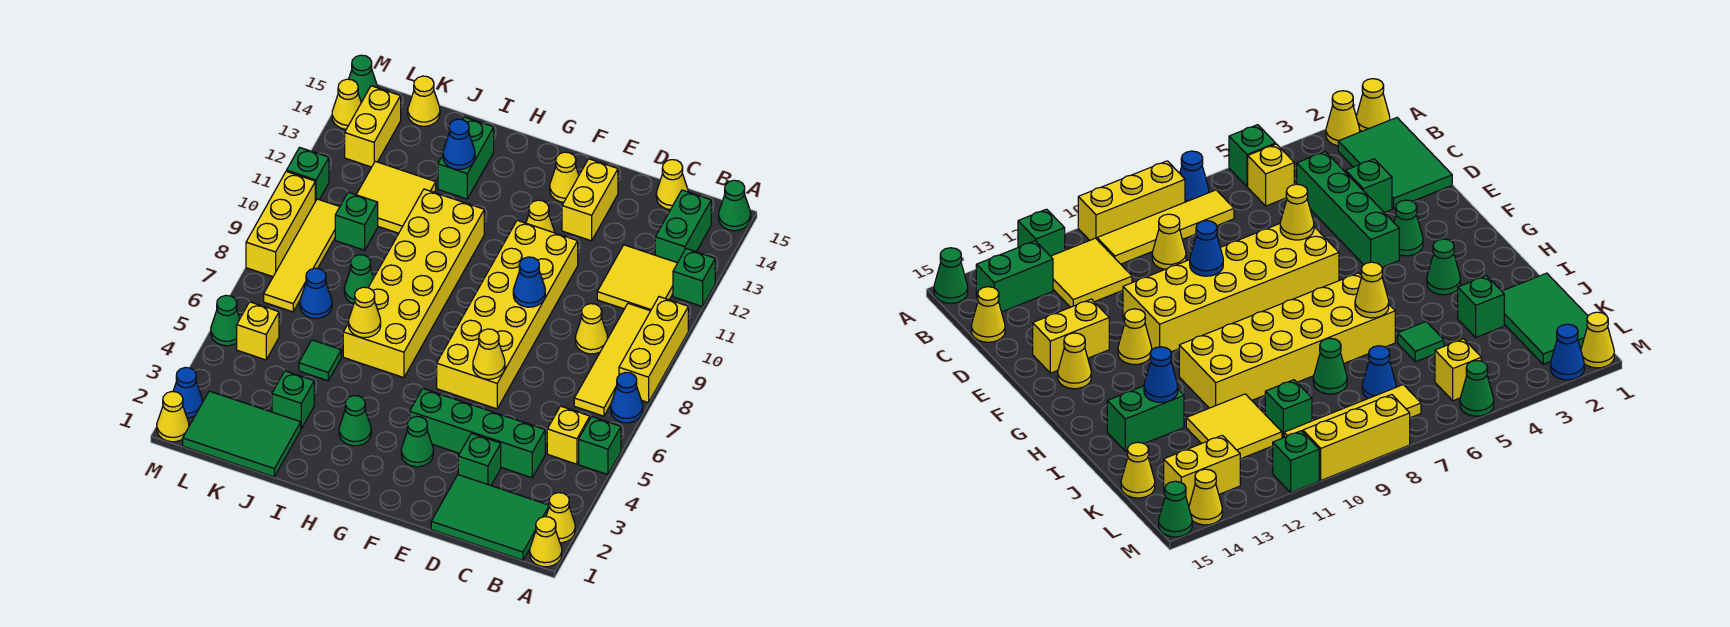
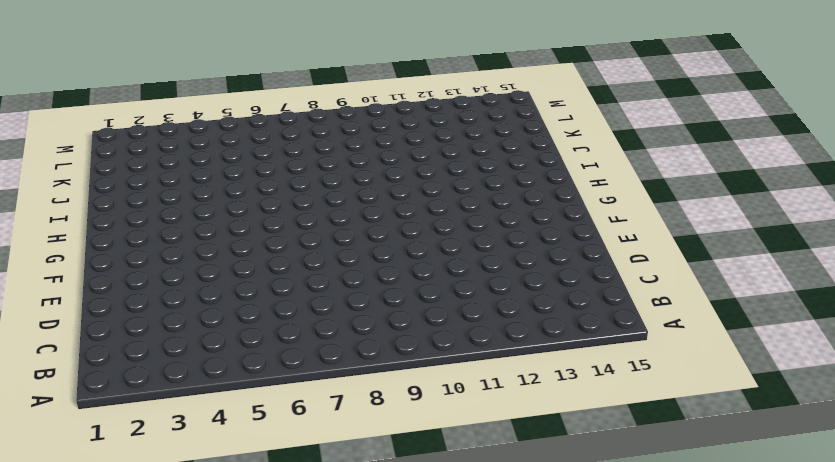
none -> yellow 1x1 cone [530,517,562,567]
none -> yellow 1x1 cone [546,493,575,543]
none -> green 1x1 brick [579,417,621,475]
none -> blue 1x1 cone [611,373,643,423]

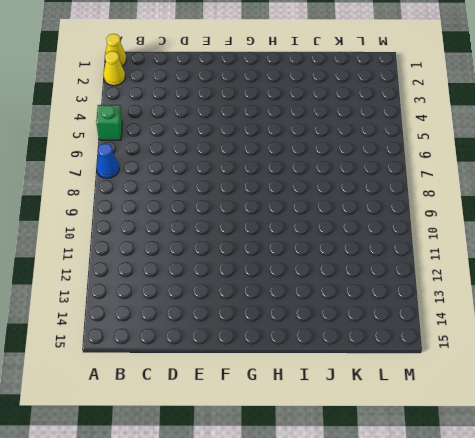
none -> yellow 1x3 brick [619,297,688,403]
none -> green 1x1 brick [673,249,715,306]
none -> green 1x1 cone [719,180,751,231]
none -> green 2x3 tile [431,475,549,560]

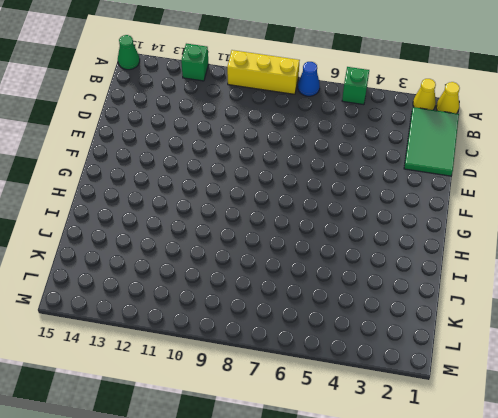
none -> yellow 1x1 brick [547,406,590,464]
none -> yellow 1x4 tile [574,303,650,416]
none -> yellow 2x2 tile [597,245,677,311]
none -> green 1x2 brick [655,190,711,263]

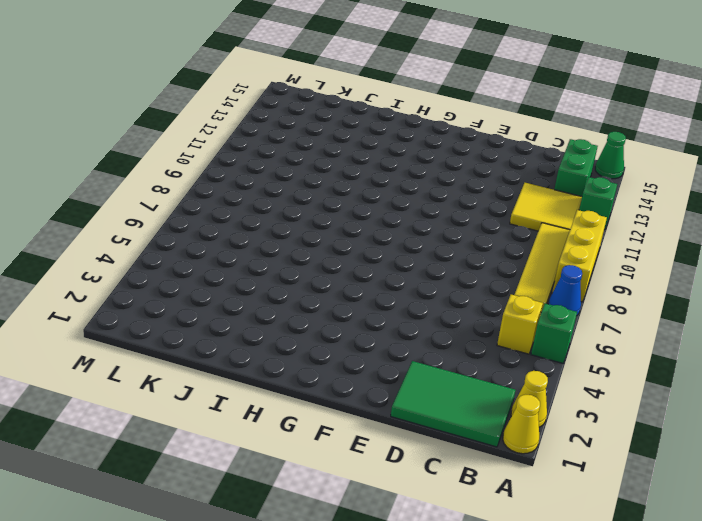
none -> green 1x4 brick [410,388,545,478]
none -> yellow 1x1 cone [575,304,608,354]
none -> yellow 1x1 cone [656,160,688,210]
none -> green 1x1 brick [458,433,501,485]

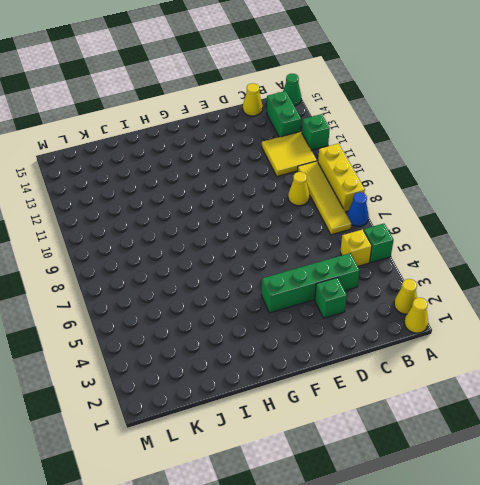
none -> green 2x3 tile [431,475,549,560]
none -> yellow 2x6 brick [437,220,578,409]
none -> yellow 1x2 brick [562,159,618,241]
none -> green 1x1 cone [401,416,433,467]

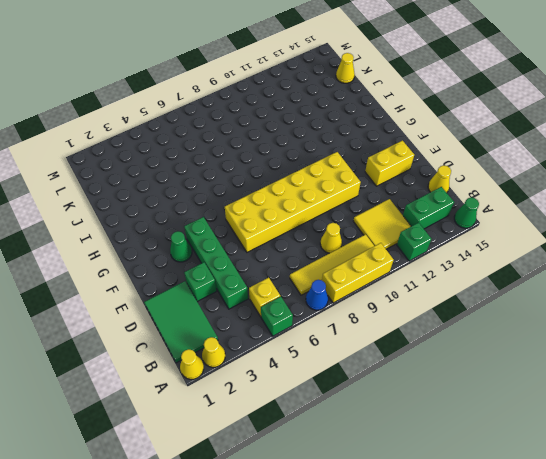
none -> yellow 1x1 cone [526,200,555,233]
none -> yellow 1x1 cone [550,152,579,202]
none -> green 1x1 cone [339,396,371,446]
none -> yellow 2x6 brick [343,189,484,378]

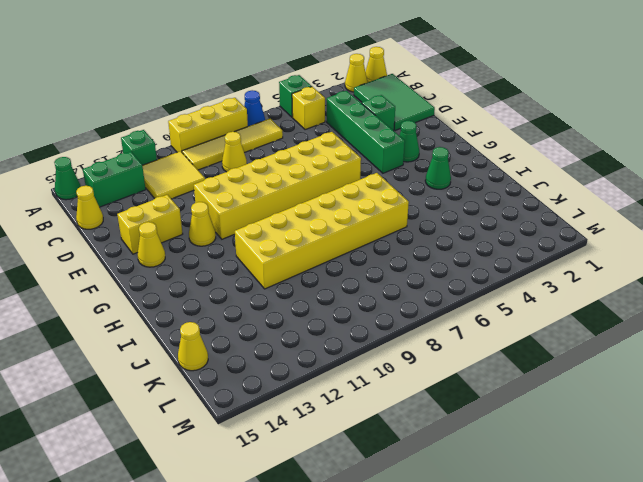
none -> green 1x2 brick [438,117,494,199]
none -> green 2x3 tile [183,391,301,477]
none -> green 1x1 brick [272,371,314,429]
none -> green 1x1 tile [299,340,341,381]

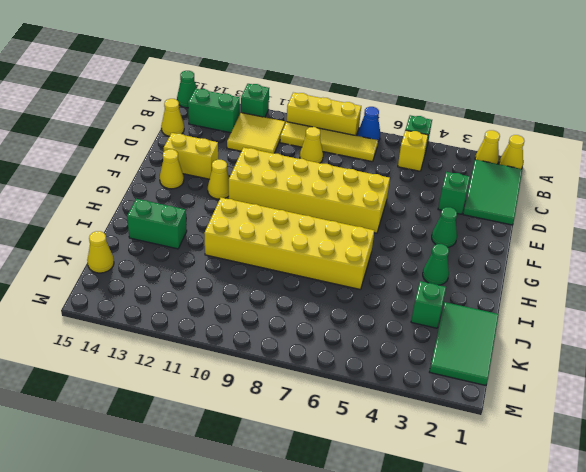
none -> green 1x4 brick [410,388,545,478]
none -> green 1x1 tile [299,340,341,381]
none -> green 1x1 cone [344,255,374,304]
none -> yellow 2x2 tile [356,161,436,233]

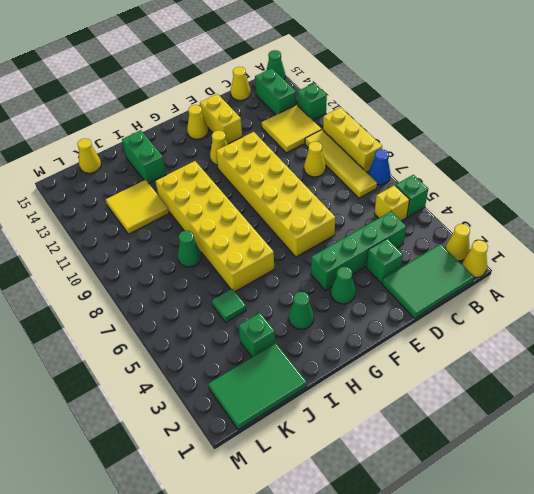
none -> blue 1x1 cone [300,268,332,319]
none -> green 1x1 brick [335,192,378,250]
none -> yellow 1x1 brick [237,302,279,360]
none -> yellow 1x4 tile [264,199,340,312]

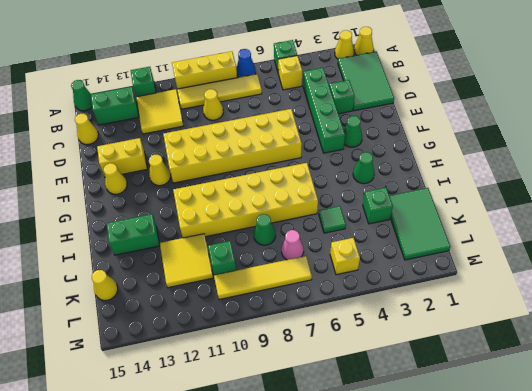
pink 1x1 cone [281,230,304,260] -> blue 1x1 cone [300,268,332,319]
none -> yellow 1x2 brick [345,86,401,167]
none -> yellow 1x1 cone [157,392,189,442]
none -> blue 1x1 cone [173,367,202,418]
none -> green 1x1 cone [211,295,240,346]

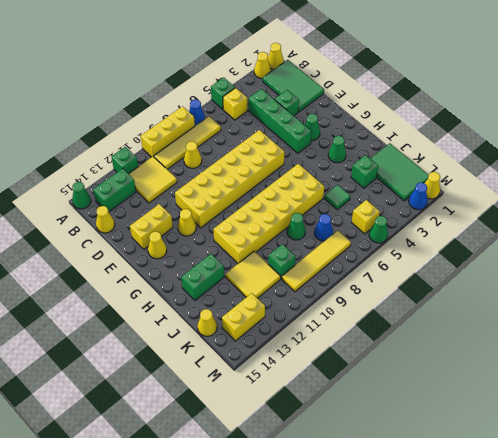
none -> yellow 1x3 brick [246,171,315,277]
none -> green 1x1 brick [287,147,329,201]
none -> yellow 1x1 cone [332,79,361,129]
none -> green 1x1 cone [349,55,378,102]

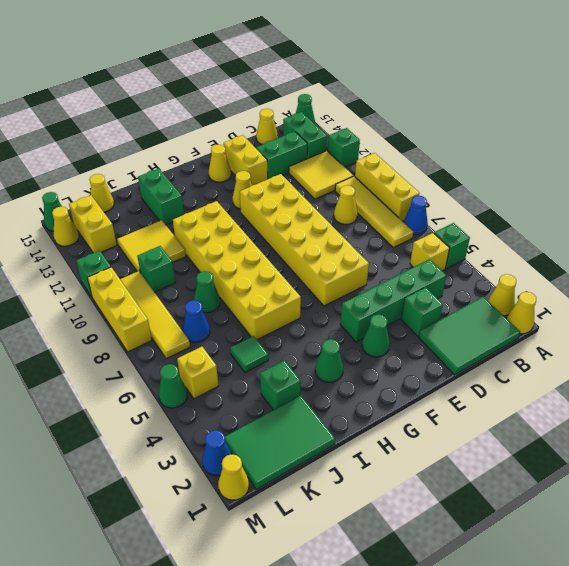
green 1x2 brick [256,132,307,179] -> none
none -> yellow 1x1 cone [473,329,505,379]
none -> blue 1x1 cone [513,257,545,307]
none -> yellow 1x1 cone [349,287,381,338]
none -> blue 1x1 cone [443,119,475,169]

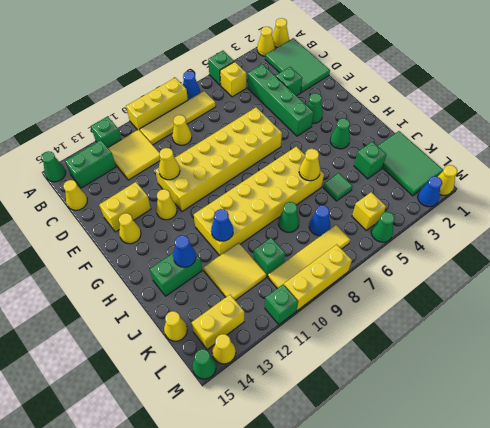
yellow 1x1 cone [159,148,180,180] -> yellow 1x1 cone moved to [473,329,505,379]
blue 1x1 cone [211,209,233,241] -> blue 1x1 cone moved to [513,257,545,307]

